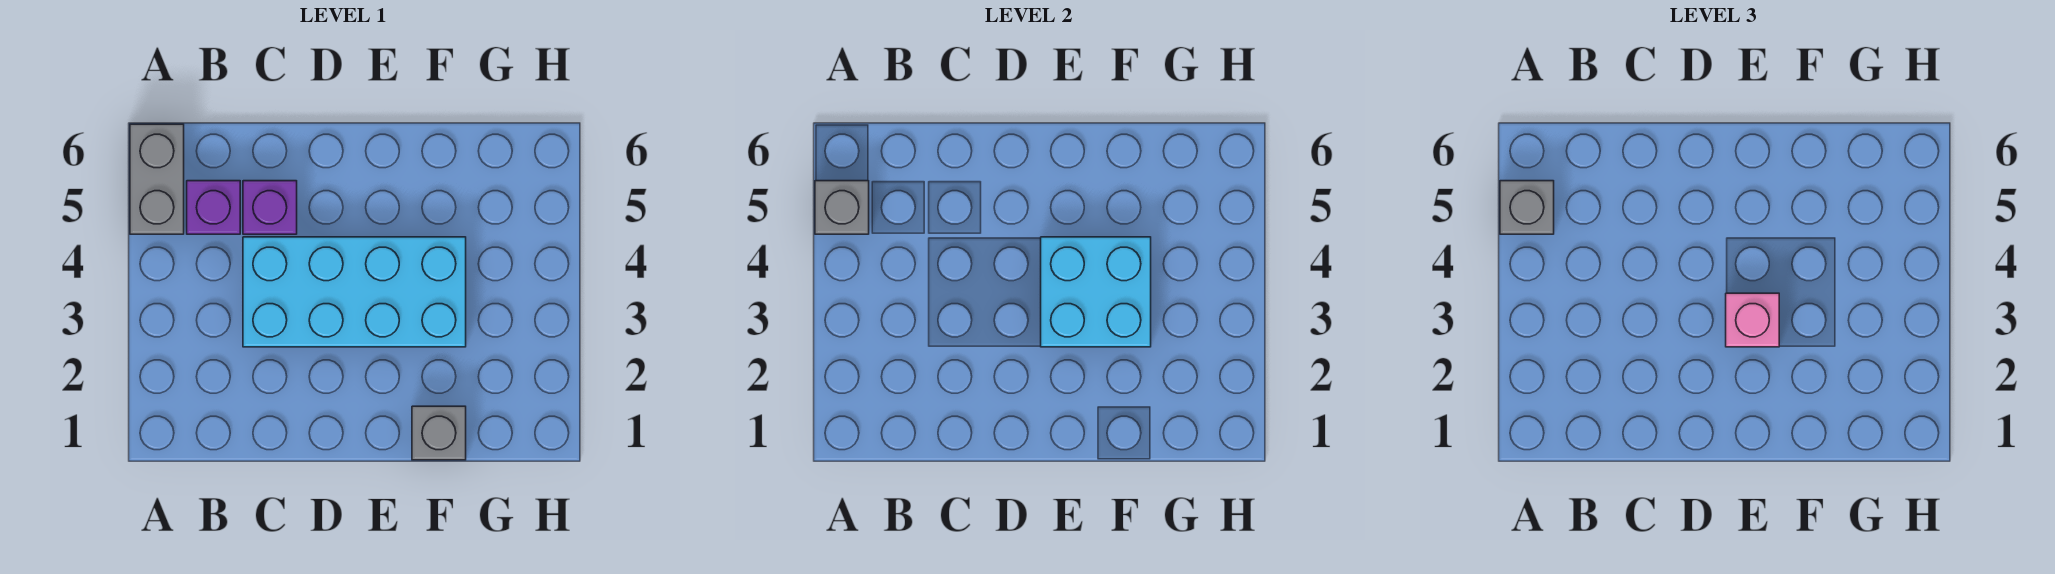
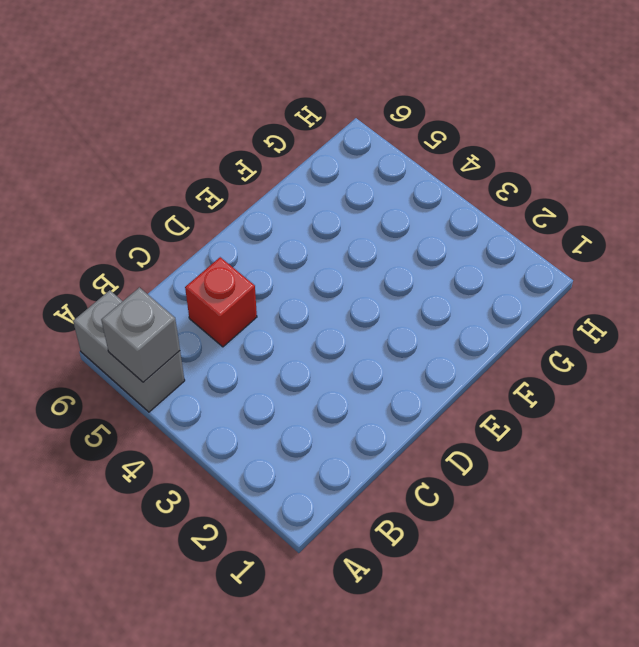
red 1x1 brick [185,257,257,347] -> purple 1x1 brick [243,181,297,234]
none -> purple 1x1 brick [187,181,240,234]
none -> cyan 2x4 brick [243,237,466,347]

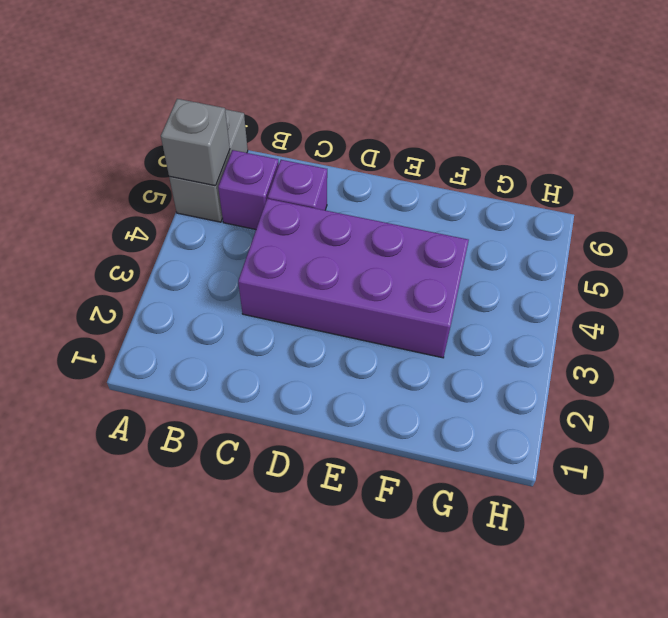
purple 2x4 brick [238,199,469,358] -> cyan 2x4 brick [243,237,466,347]
none -> grey 1x1 brick [412,406,466,460]
none -> cyan 2x2 brick [1041,237,1151,347]

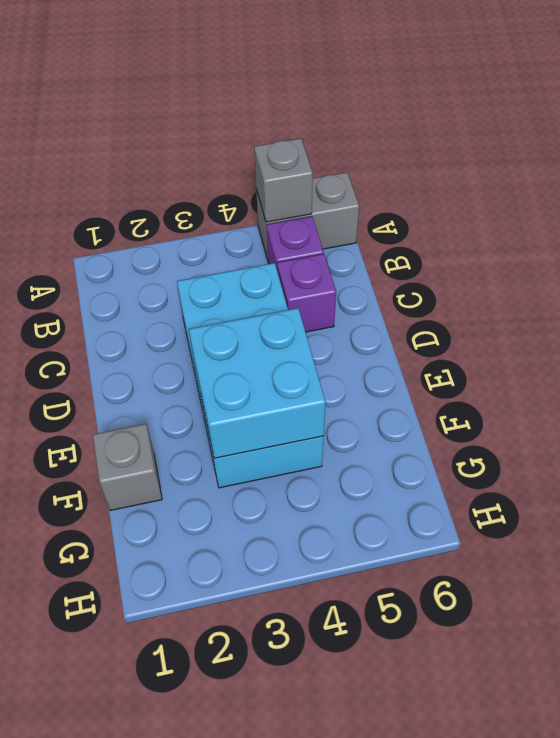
none -> grey 1x1 brick [1500,181,1554,234]
none -> pink 1x1 brick [1726,293,1779,347]

